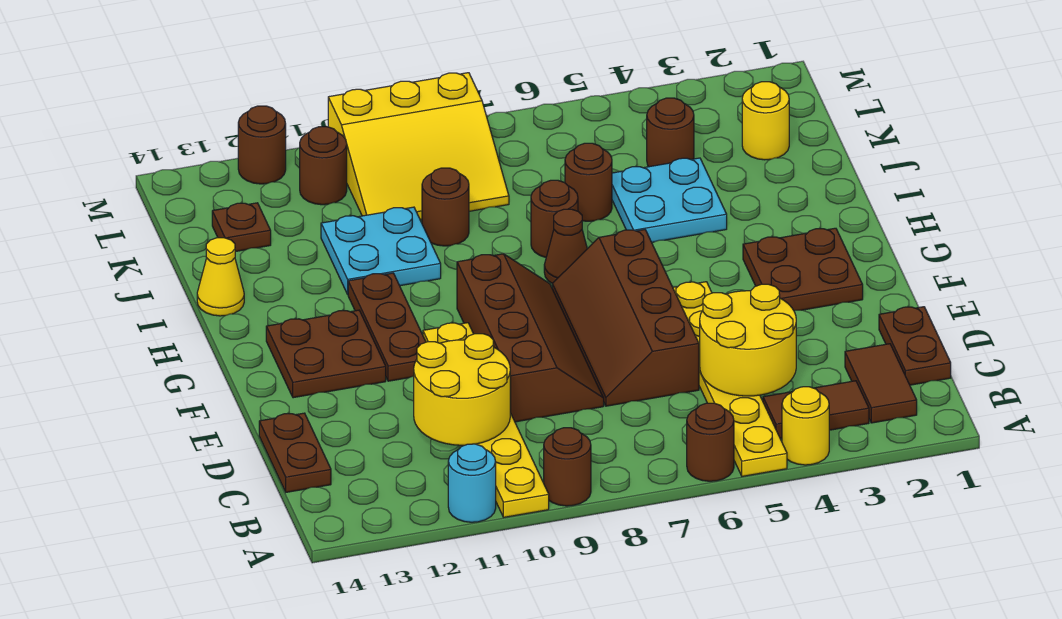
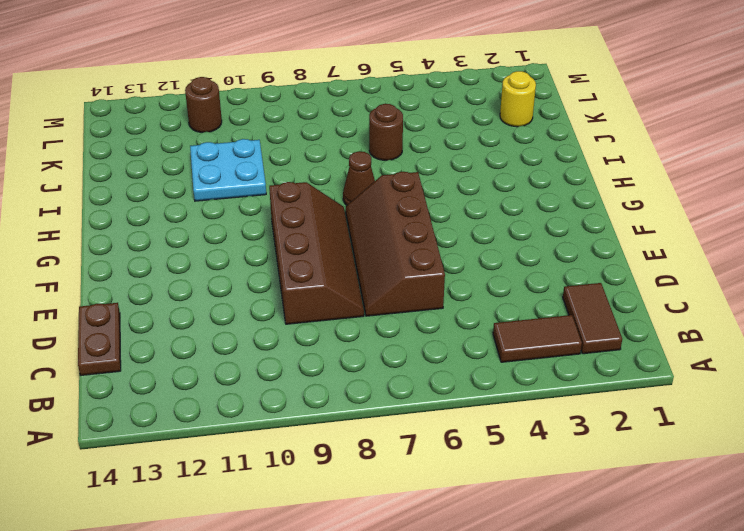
none -> yellow 1x1 round brick [782,387,829,465]
none -> yellow 1x6 plate [673,282,787,476]
none -> brown 1x1 round brick [687,403,734,481]
none -> brown 1x1 round brick [544,428,591,506]

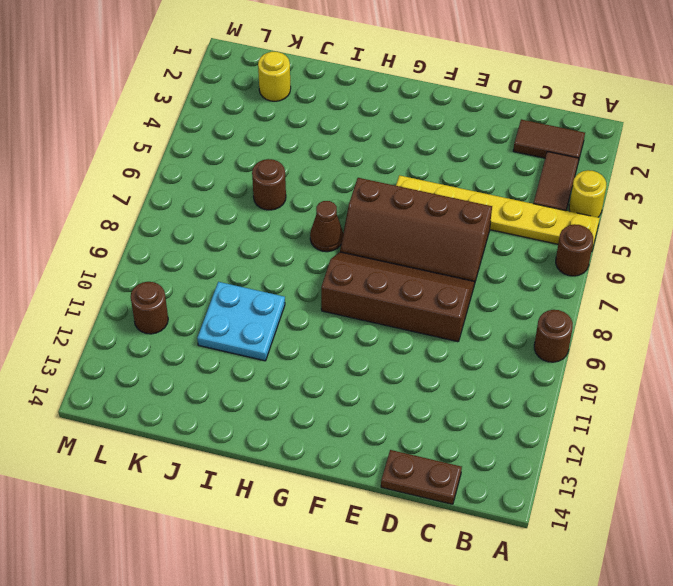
none -> yellow 1x6 plate [423,323,549,517]
none -> cyan 1x1 round brick [448,444,496,522]
none -> brown 1x2 plate [879,307,951,385]
none -> brown 2x2 plate [743,228,863,311]

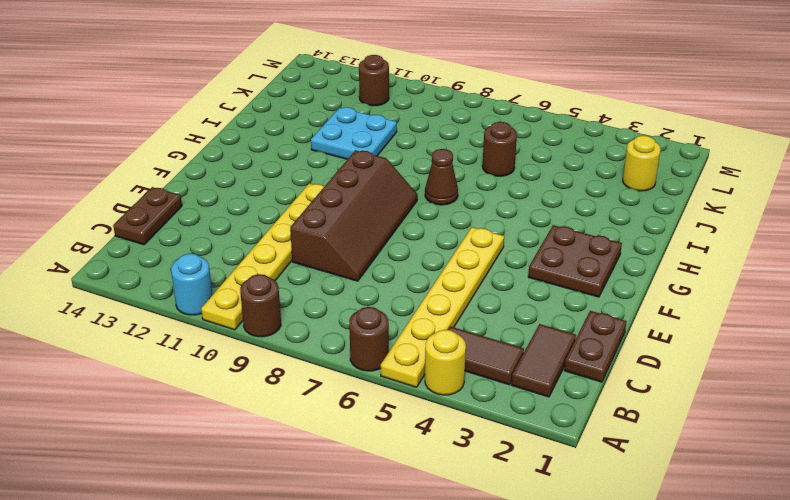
none -> brown 2x4 slope [552,230,699,406]
none -> brown 1x3 plate [348,273,426,381]
none -> brown 2x2 plate [266,310,386,398]
none -> cyan 2x2 plate [612,158,727,242]

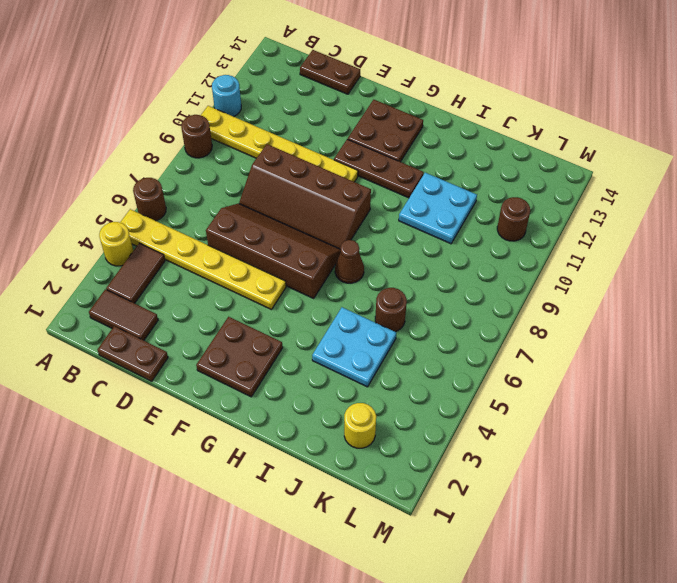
none -> brown 1x1 round brick [531,180,578,257]
none -> yellow 1x1 cone [197,238,244,316]
none -> brown 1x1 round brick [422,168,469,246]
none -> brown 1x1 round brick [647,98,694,167]

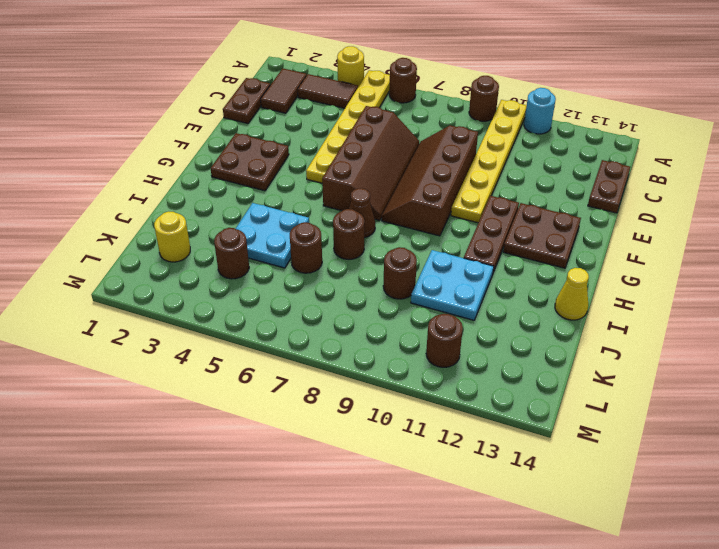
none -> yellow 3x3 slope [328,73,509,220]
none -> brown 1x1 plate [212,203,271,252]
none -> brown 1x1 round brick [238,106,286,184]
none -> yellow 2x2 round brick [700,284,796,396]

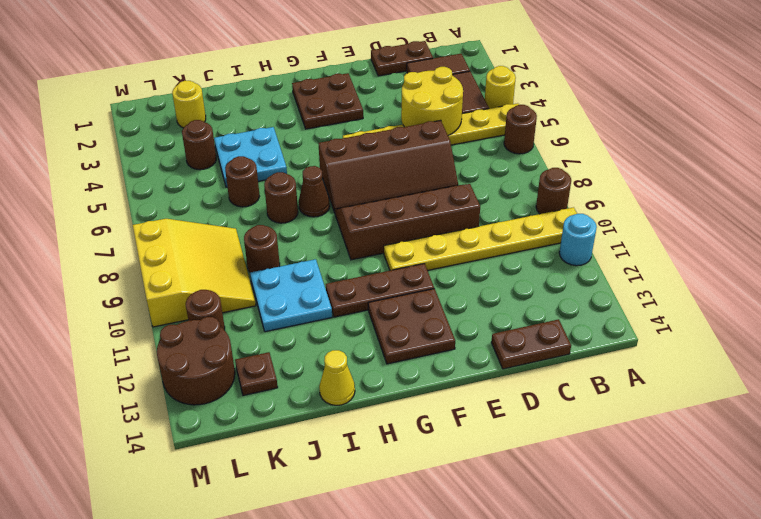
brown 2x2 round brick [157,317,235,405] -> brown 1x1 round brick [238,106,286,184]
none -> yellow 2x2 round brick [414,334,510,445]

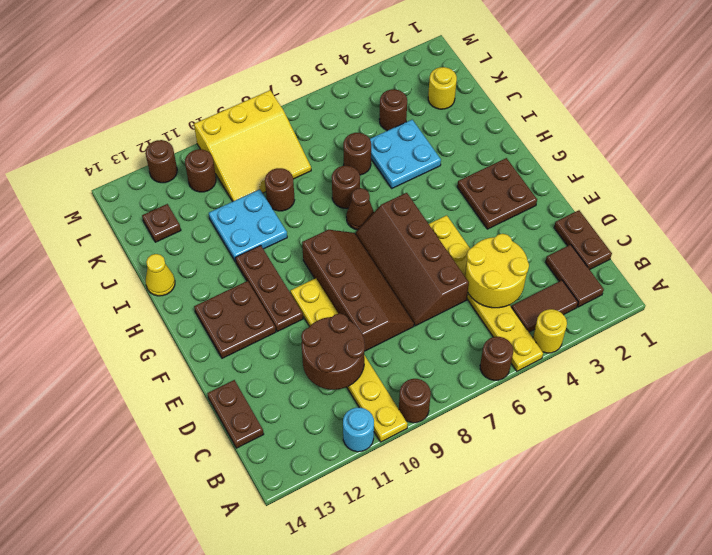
brown 2x2 round brick [301,314,365,390] -> yellow 2x2 round brick [414,334,510,445]

